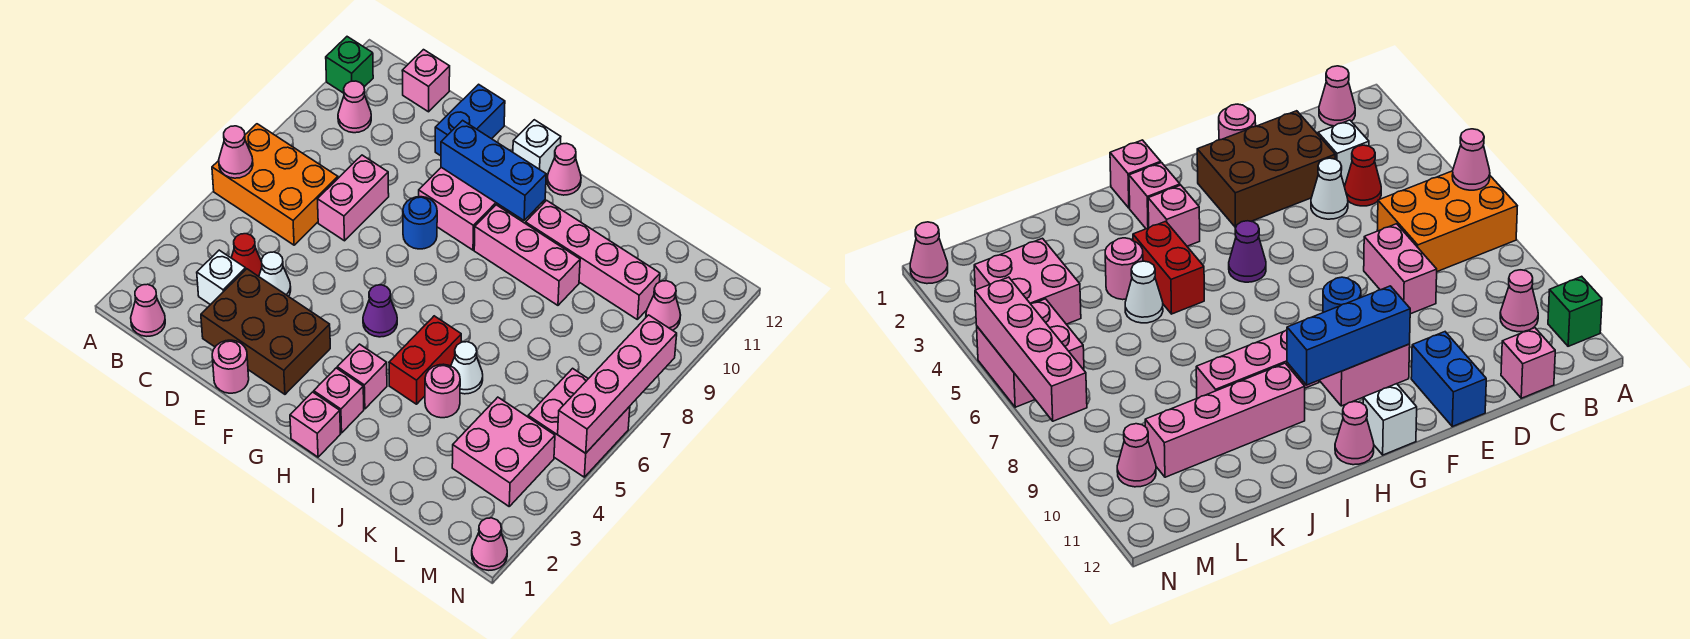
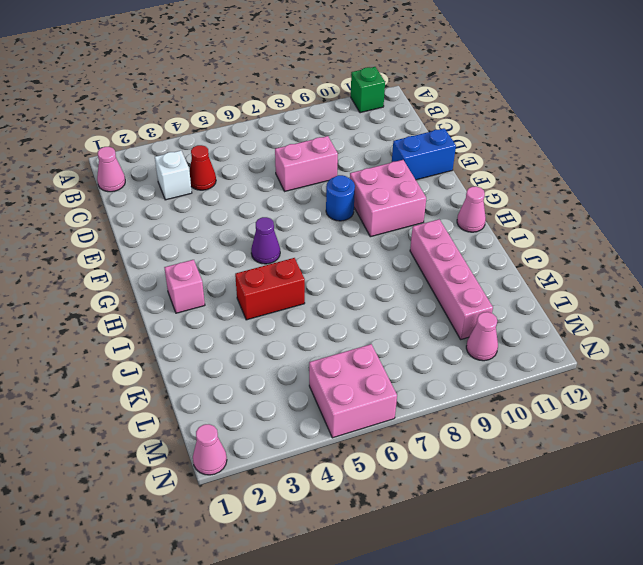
none -> orange 2x3 brick [212,124,338,245]
none -> pink 1x1 cone [338,81,371,133]
none -> pink 1x1 brick [402,50,450,112]
none -> brown 2x3 brick [201,269,330,394]

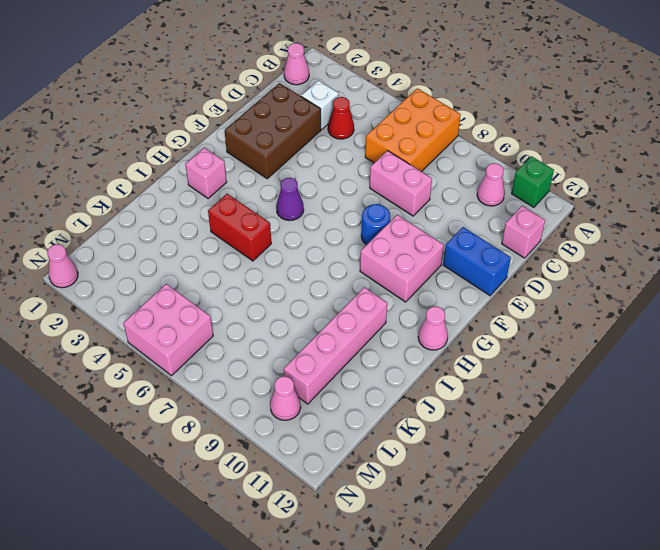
none -> white 1x1 cone [259,252,291,296]
none -> pink 1x1 round brick [212,340,249,393]
none -> white 1x1 brick [513,120,561,175]
none -> pink 1x1 brick [290,392,340,457]

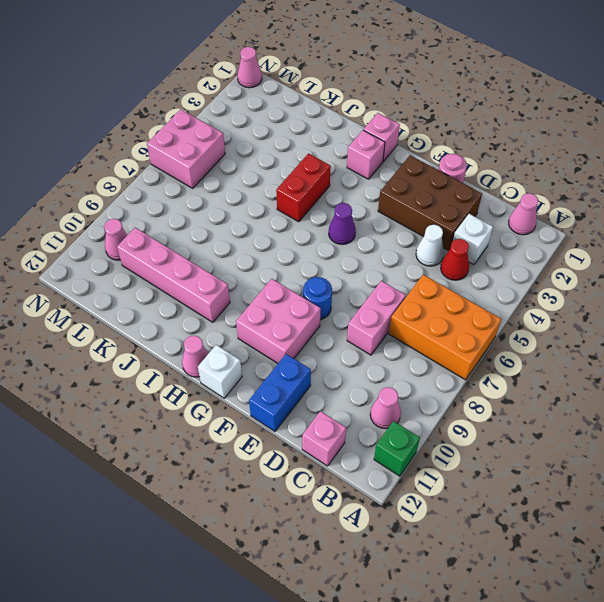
none -> pink 1x1 brick [337,344,387,409]
none -> pink 1x3 brick [474,205,580,305]
none -> pink 1x1 round brick [425,364,460,418]
none -> white 1x1 cone [451,342,483,394]

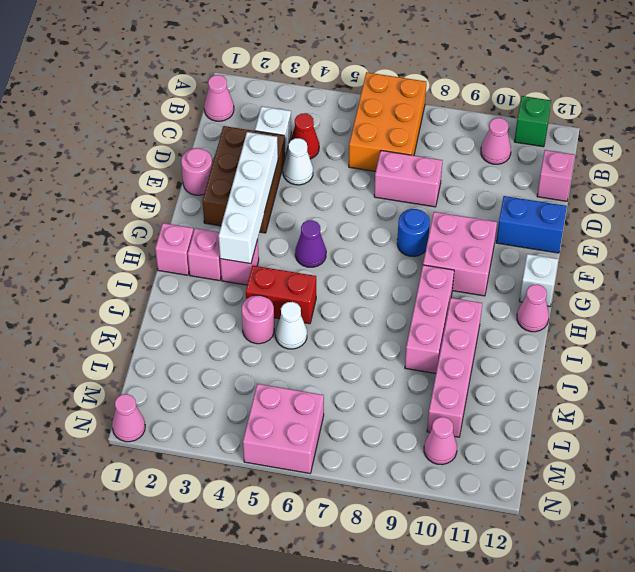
white 1x4 brick [219,132,278,264] -> none
none -> pink 2x2 brick [452,397,555,506]
none -> pink 1x1 cone [219,126,253,178]
none -> blue 1x3 brick [441,120,546,220]
none -> pink 1x4 brick [558,315,677,453]

